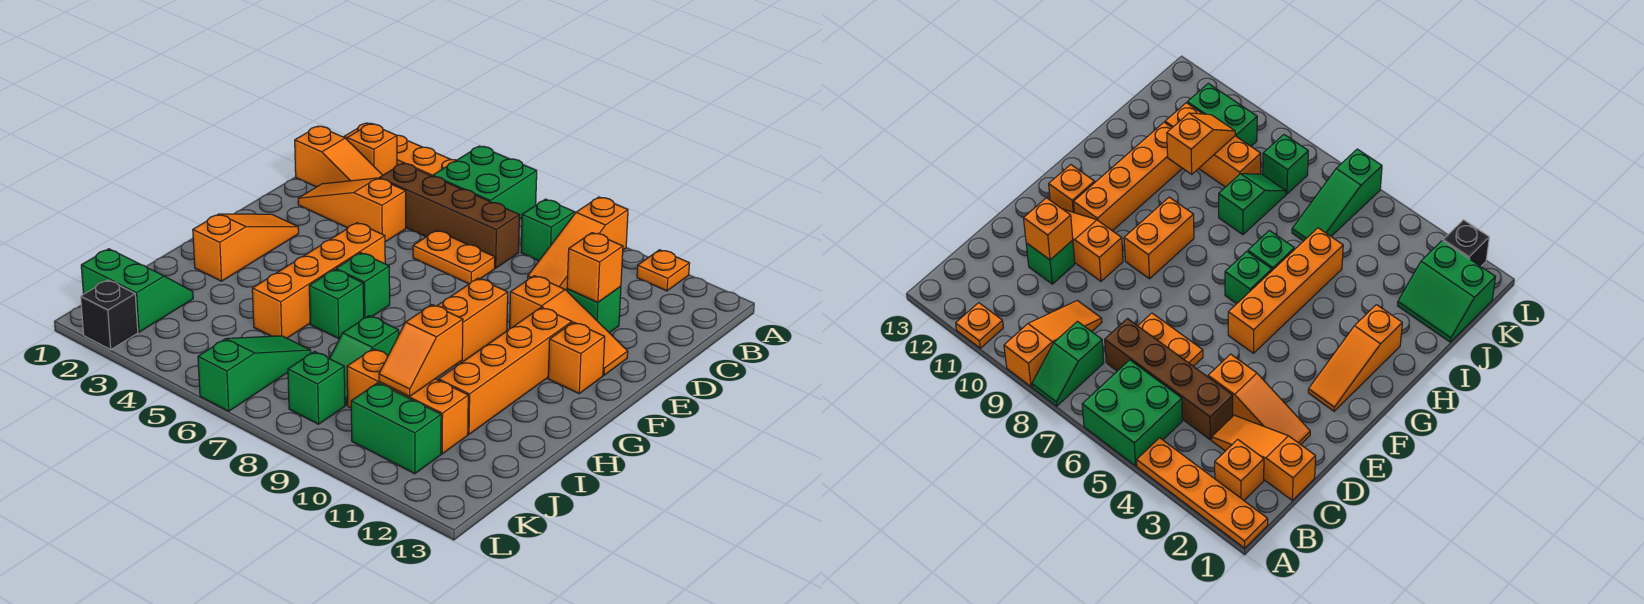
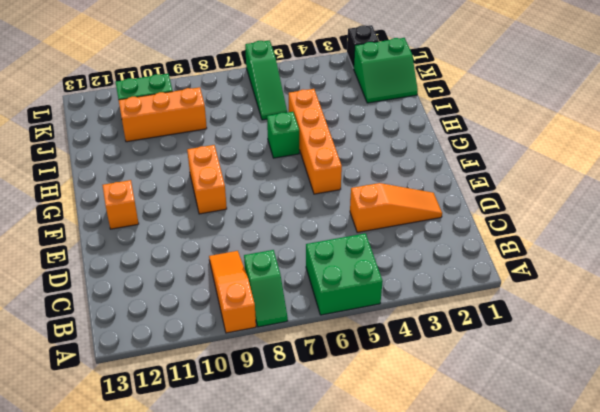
none -> orange 1x4 plate [344,123,456,176]
none -> orange 1x1 plate [637,250,690,291]
none -> orange 1x1 brick [347,124,397,175]

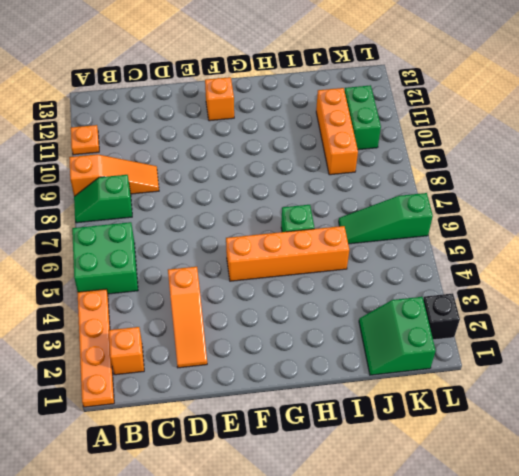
none -> orange 1x3 slope [295,126,383,187]
none -> brown 1x4 brick [379,163,519,268]
none -> orange 1x2 plate [413,230,495,284]

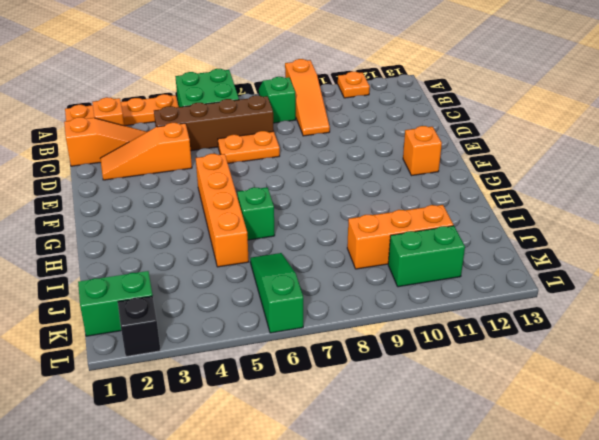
none -> green 1x1 brick [567,287,621,333]
none -> orange 1x3 slope [510,276,628,375]
none -> orange 1x3 slope [193,214,299,281]

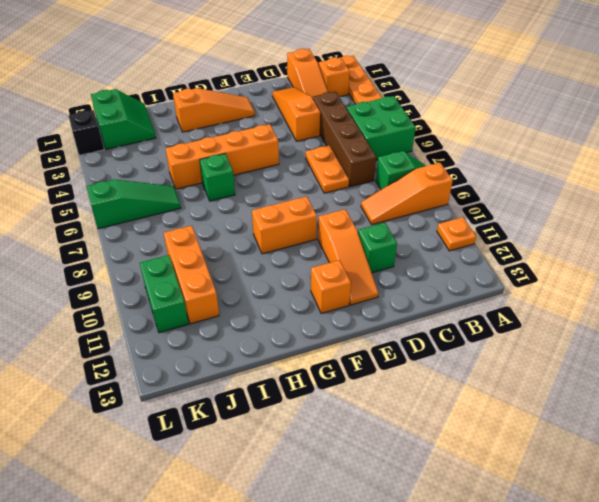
none -> orange 1x4 brick [438,307,572,434]
none -> green 1x1 brick [336,253,390,318]
none -> green 1x2 slope [329,316,399,405]

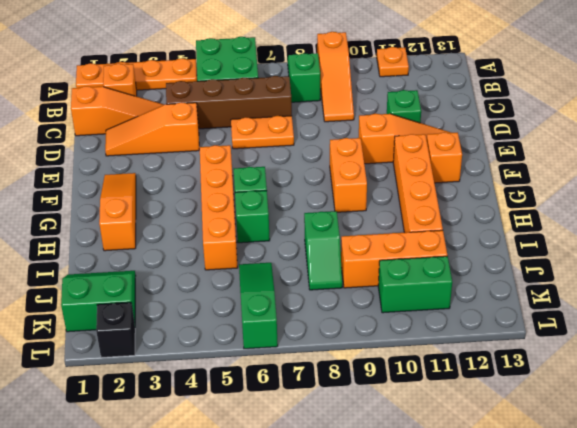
none -> green 1x1 brick [288,352,345,424]
none -> orange 1x1 brick [567,233,623,302]
none -> orange 1x2 slope [379,305,463,397]

